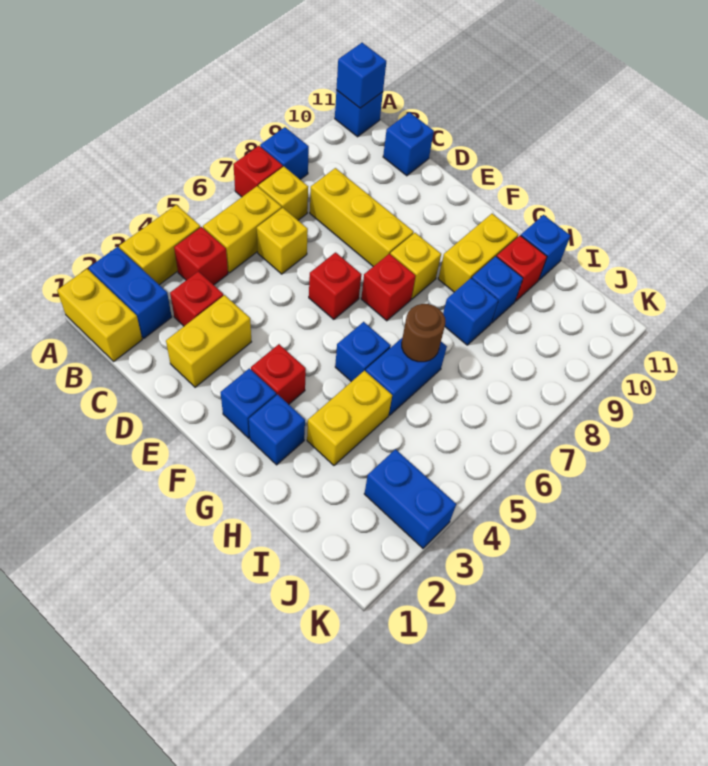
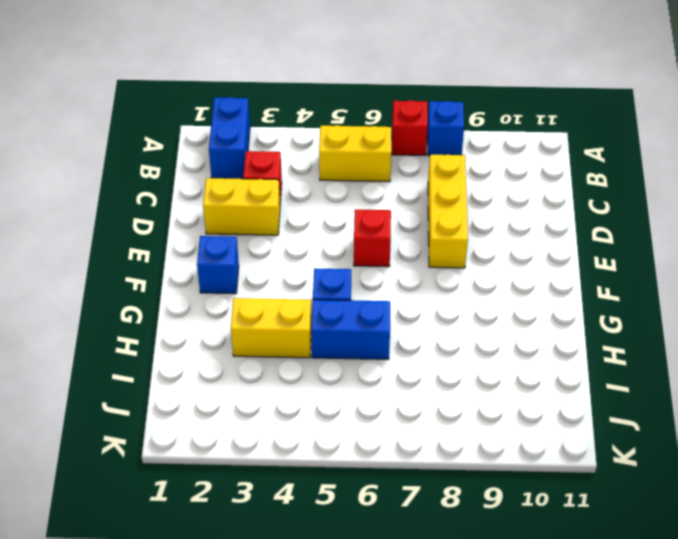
none -> yellow 1x2 brick [57,269,142,361]
none -> yellow 1x2 brick [119,205,201,285]
none -> blue 1x1 brick [335,90,383,137]
none -> red 1x1 brick [174,227,228,285]

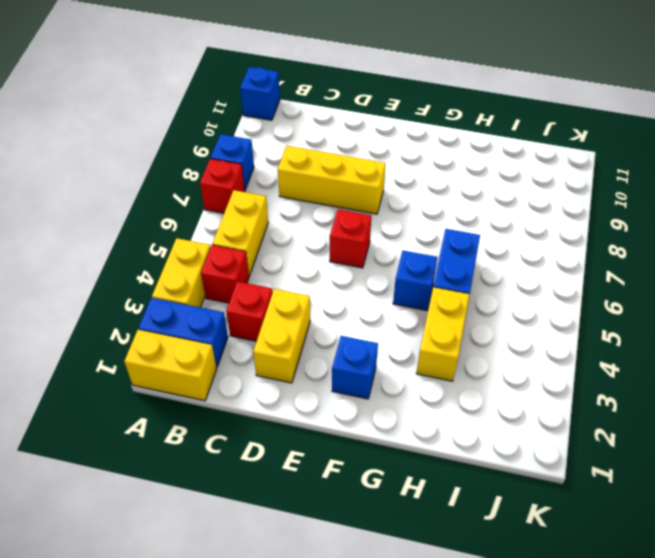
none -> yellow 1x1 brick [258,167,308,220]
none -> yellow 1x1 brick [257,208,308,274]
none -> blue 1x1 brick [383,112,434,176]
none -> red 1x1 brick [251,344,306,404]

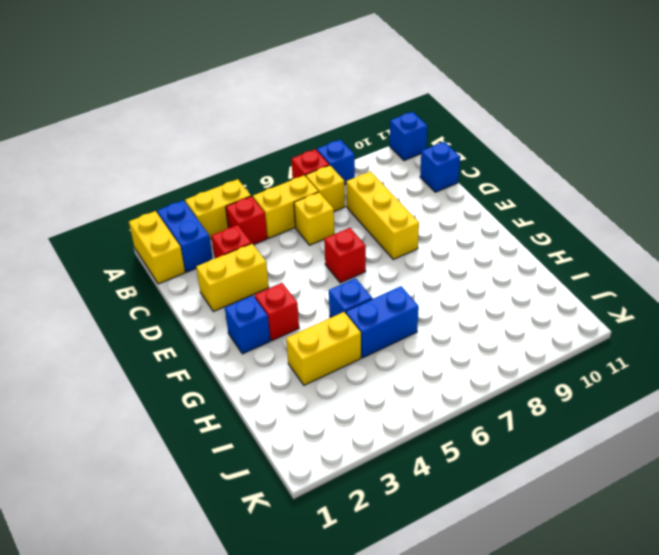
none -> red 1x1 brick [361,254,416,321]
none -> yellow 1x1 brick [390,233,441,299]
none -> blue 1x1 brick [249,394,305,465]
none -> yellow 1x2 brick [438,214,518,292]

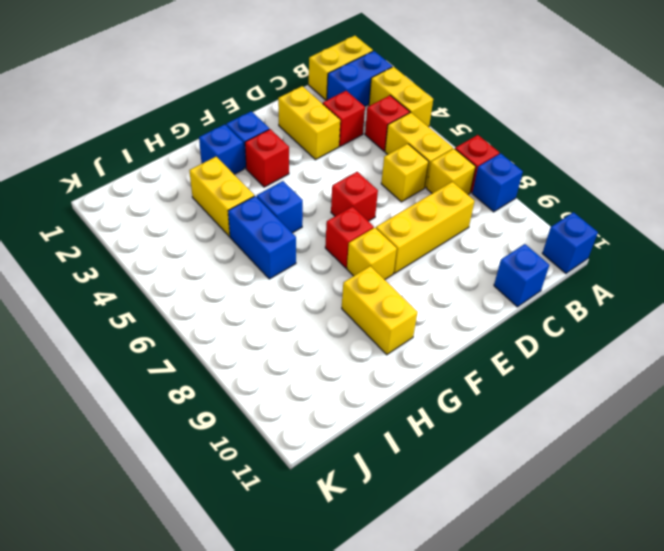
none -> blue 1x1 brick [443,278,498,345]
none -> blue 1x1 brick [472,257,523,323]
none -> red 1x1 brick [497,236,547,301]
none -> blue 1x1 brick [521,215,571,280]

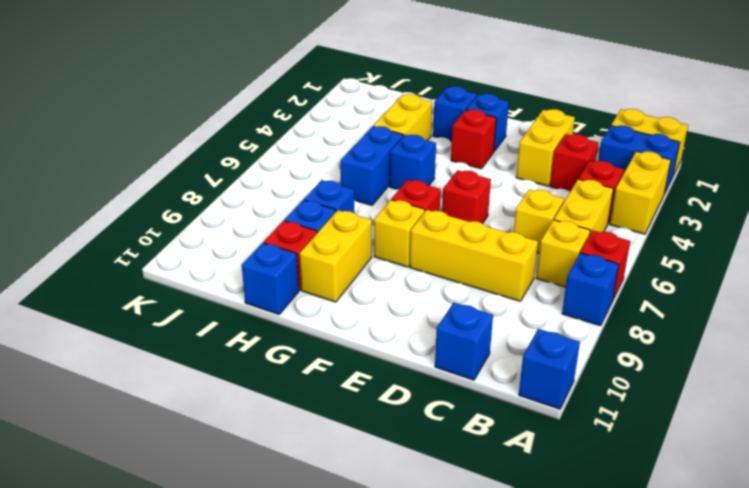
none -> blue 1x2 brick [364,449,456,548]
none -> blue 1x1 brick [336,43,386,108]
none -> brown 1x1 round brick [402,304,445,362]

